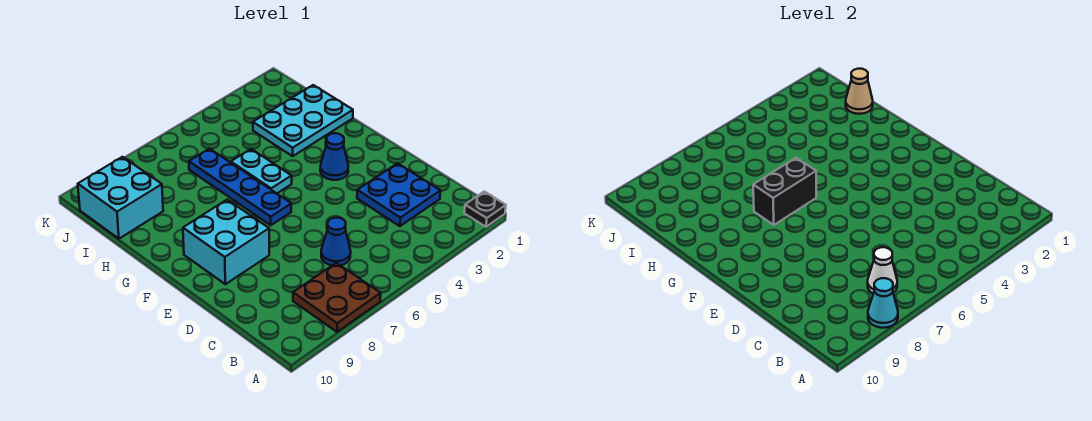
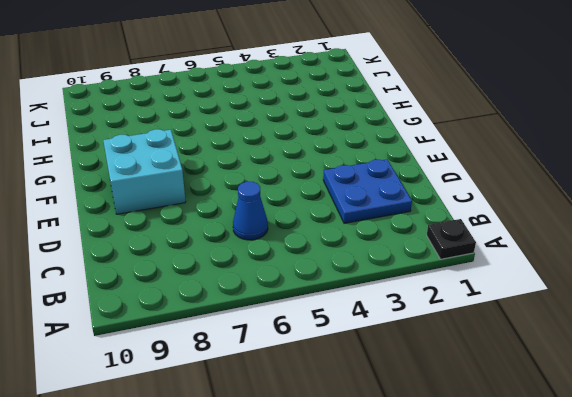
none -> brown 2x2 plate [293,263,381,332]
none -> blue 1x1 cone [320,133,348,180]
none -> blue 1x4 plate [189,149,291,225]

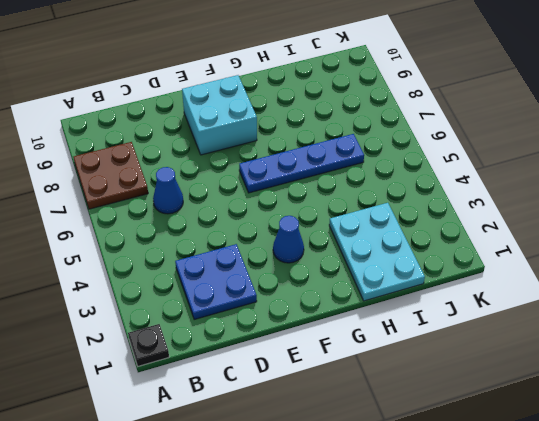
none -> cyan 1x2 plate [231,149,292,193]
none -> cyan 2x2 brick [78,157,163,239]
none -> cyan 1x1 cone [868,278,898,328]

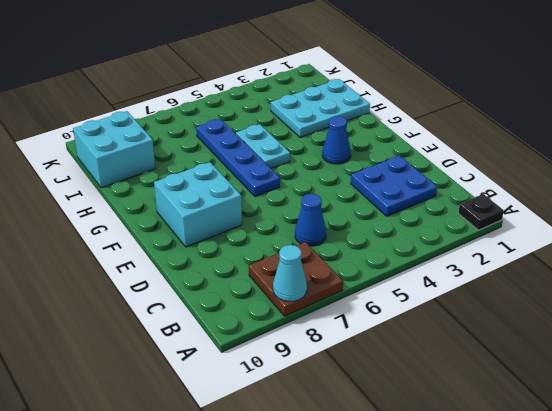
none -> white 1x1 cone [868,247,897,294]
none -> black 1x2 brick [753,158,816,225]
none -> tan 1x1 cone [846,69,873,114]

